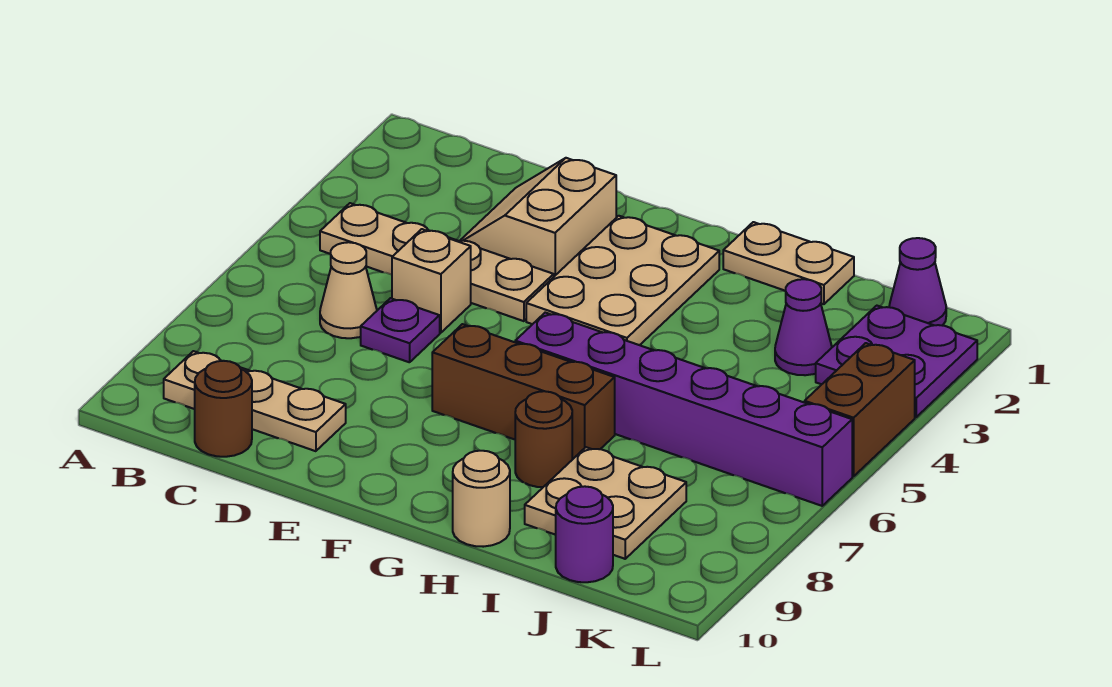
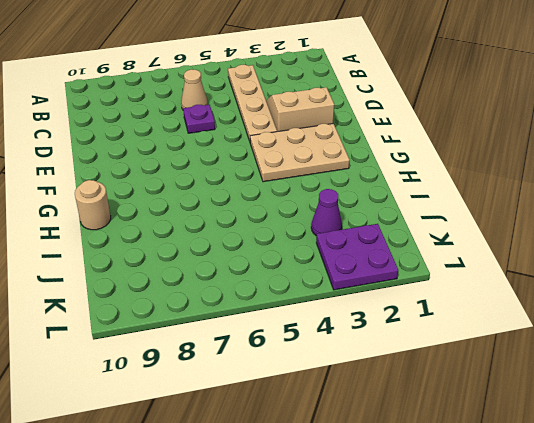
none -> tan 1x3 plate [164,351,346,451]
none -> brown 1x1 round brick [195,361,252,457]
none -> tan 1x1 brick [392,229,471,333]

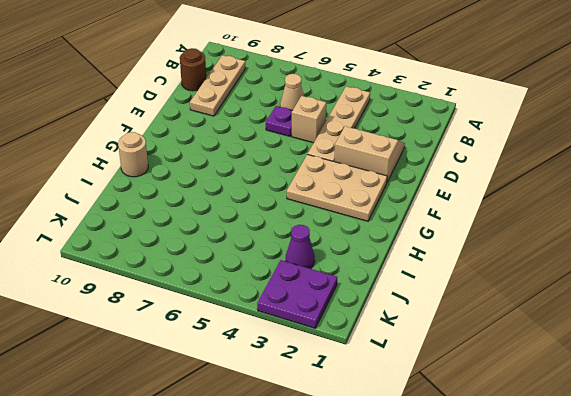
none -> brown 1x3 brick [432,324,615,460]
none -> purple 1x6 brick [515,313,852,506]
none -> tan 1x2 plate [723,222,854,304]

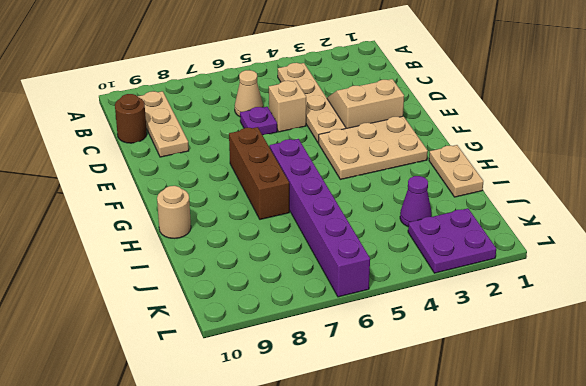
none -> brown 1x1 round brick [515,391,572,487]
none -> tan 2x2 plate [525,447,686,559]
none -> purple 1x1 round brick [556,486,613,582]

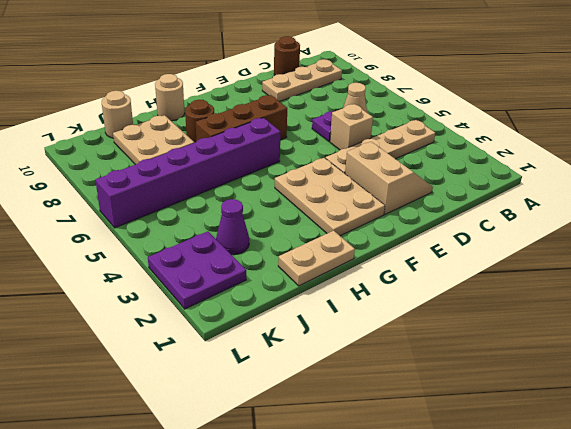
tan 1x1 round brick [102,91,133,138] -> purple 1x1 round brick [556,486,613,582]
none -> purple 1x1 cone [889,238,946,326]
none -> brown 1x2 brick [805,343,915,476]

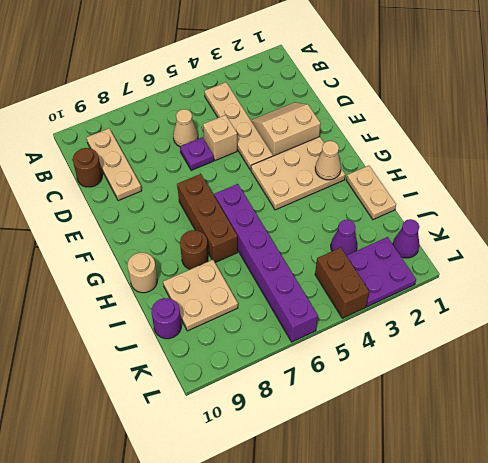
tan 1x1 cone [315,141,341,180] -> none
brown 1x2 brick [315,247,369,318] -> brown 1x2 brick turned to [805,343,915,476]

